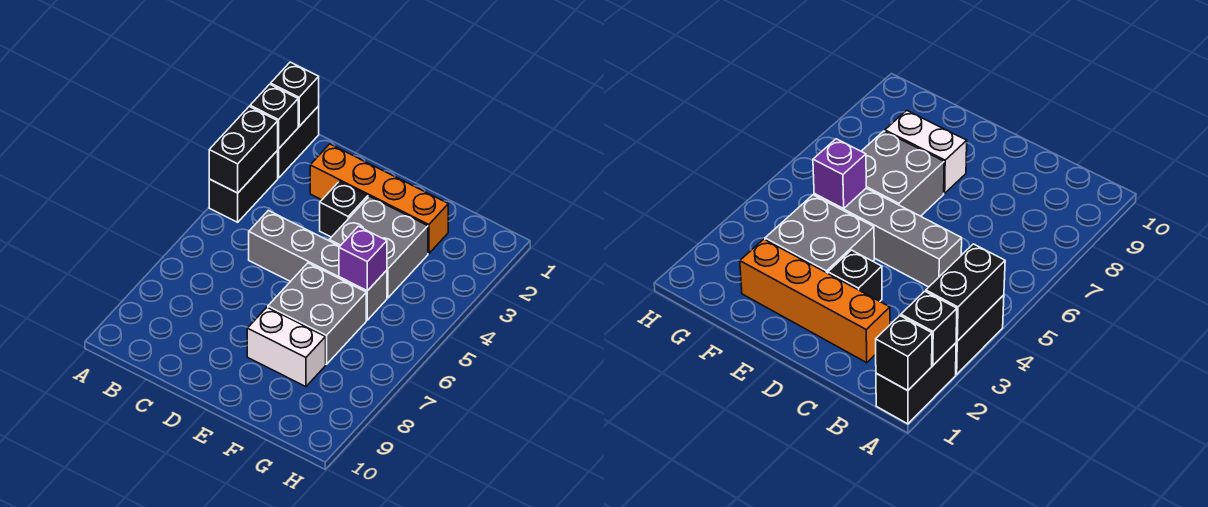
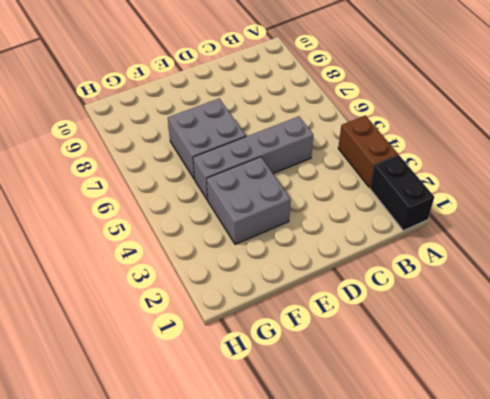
brown 1x2 brick [338,115,398,187] -> black 1x2 brick [209,150,278,222]
none -> orange 1x4 brick [310,144,448,254]
none -> black 1x1 brick [320,181,368,237]
none -> white 1x2 brick [247,307,326,387]

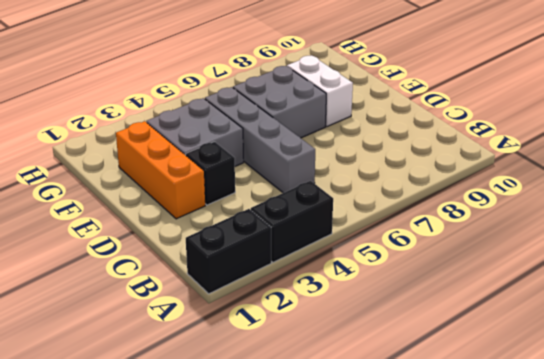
orange 1x3 brick [116,121,205,219] -> orange 1x4 brick [310,144,448,254]
none -> black 1x1 brick [271,62,319,126]
none -> black 1x1 brick [250,84,298,149]
none -> black 1x2 brick [209,107,278,193]

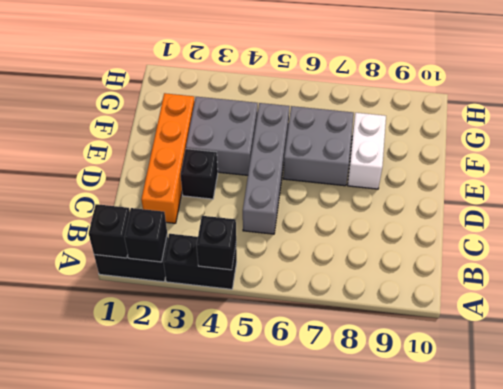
black 1x1 brick [197,216,236,270] -> black 1x2 brick [209,107,278,193]
none -> purple 1x1 brick [339,226,387,291]

